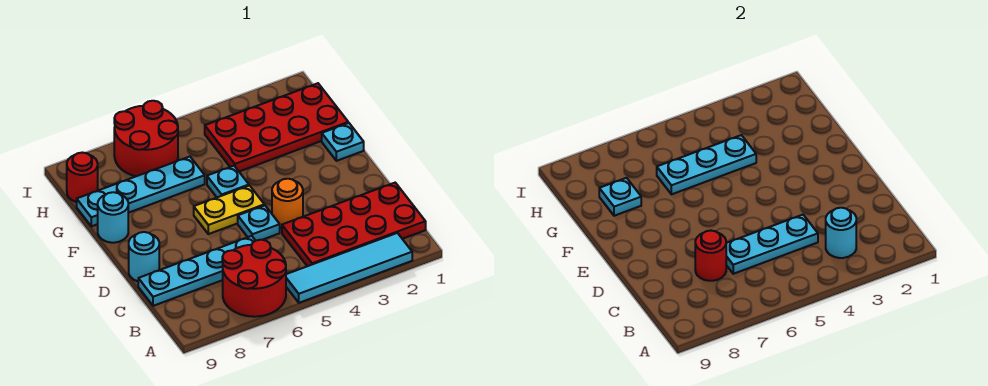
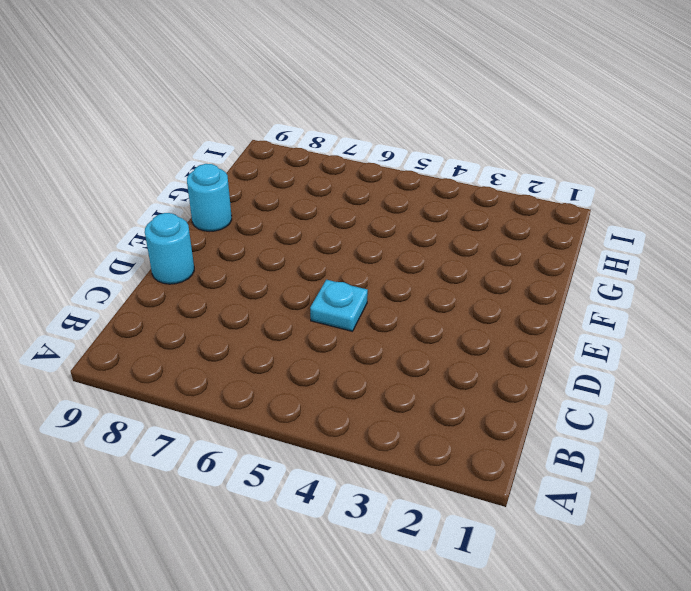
none -> cyan 1x4 tile [286,233,412,303]
none -> red 2x2 round brick [222,240,286,317]
none -> red 2x4 plate [282,183,426,266]

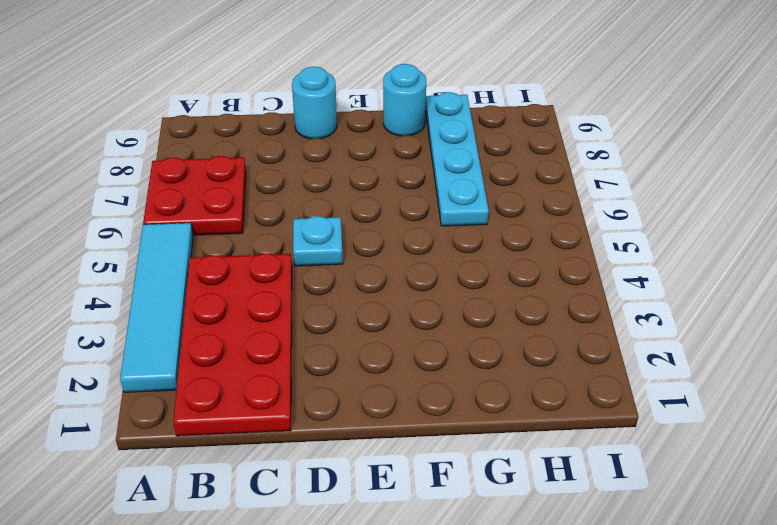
red 2x2 plate [143,156,246,235] -> red 2x2 round brick [222,240,286,317]
none -> cyan 1x4 plate [138,236,255,306]
none -> orange 1x1 round brick [272,179,303,228]
none -> yellow 1x2 plate [194,186,264,234]

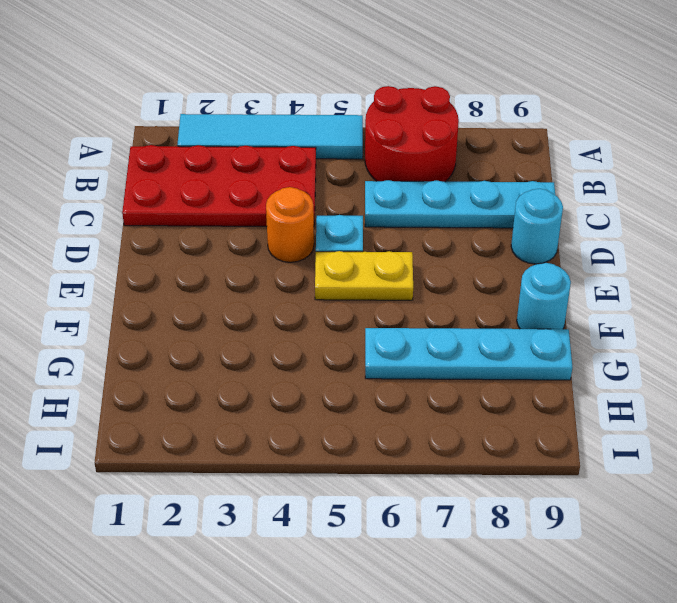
none -> cyan 1x1 plate [322,123,364,161]
none -> cyan 1x1 plate [207,166,249,197]
none -> red 2x4 plate [205,83,348,171]

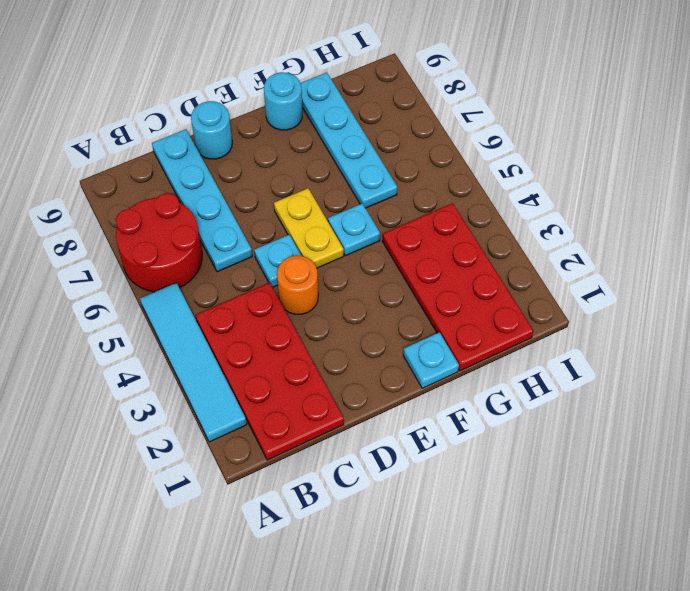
none -> red 2x2 round brick [114,101,178,176]
none -> red 1x1 round brick [67,153,98,202]
none -> cyan 1x1 round brick [826,208,856,258]

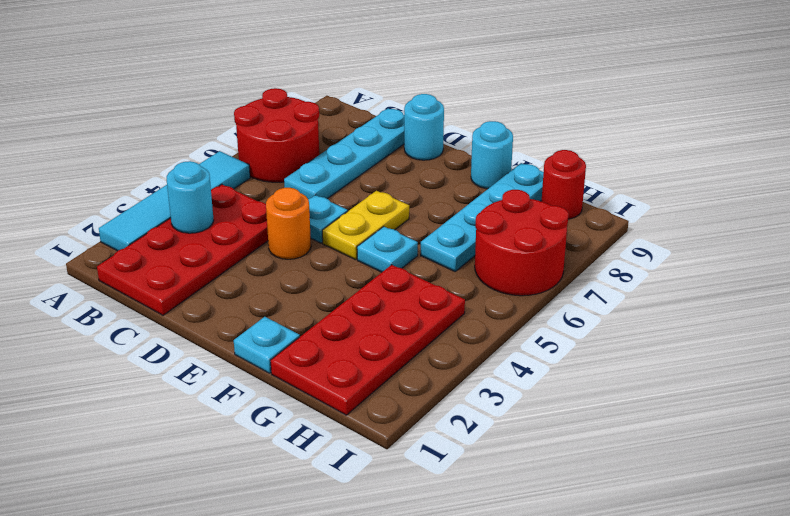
none -> cyan 1x3 plate [726,215,818,274]
none -> red 1x1 round brick [695,231,726,281]
none -> cyan 1x3 plate [657,135,756,194]

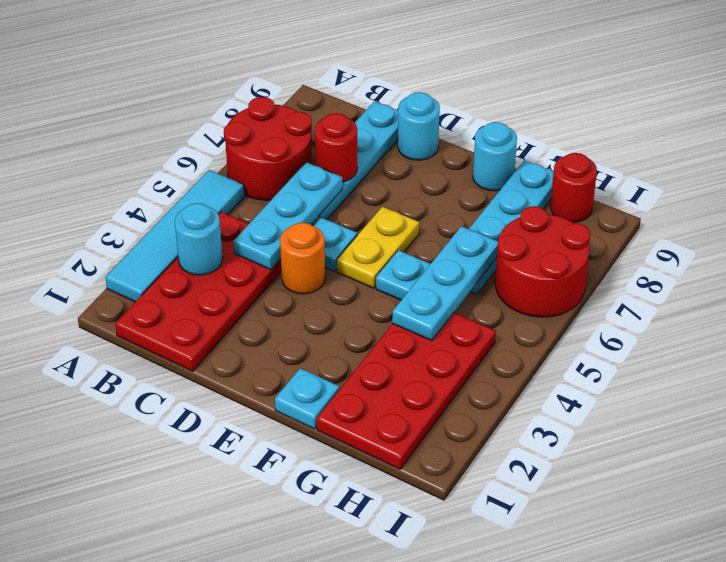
none -> cyan 1x1 plate [599,178,641,216]

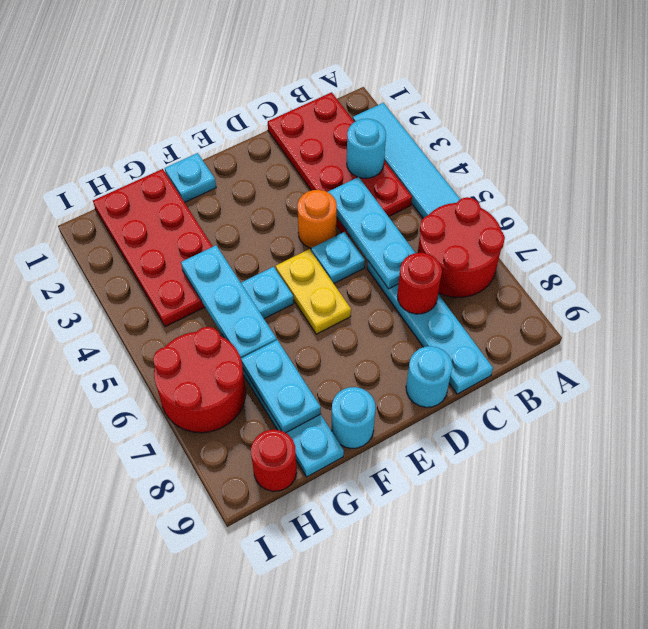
cyan 1x2 plate [241,340,321,433] -> cyan 1x1 plate [599,178,641,216]

